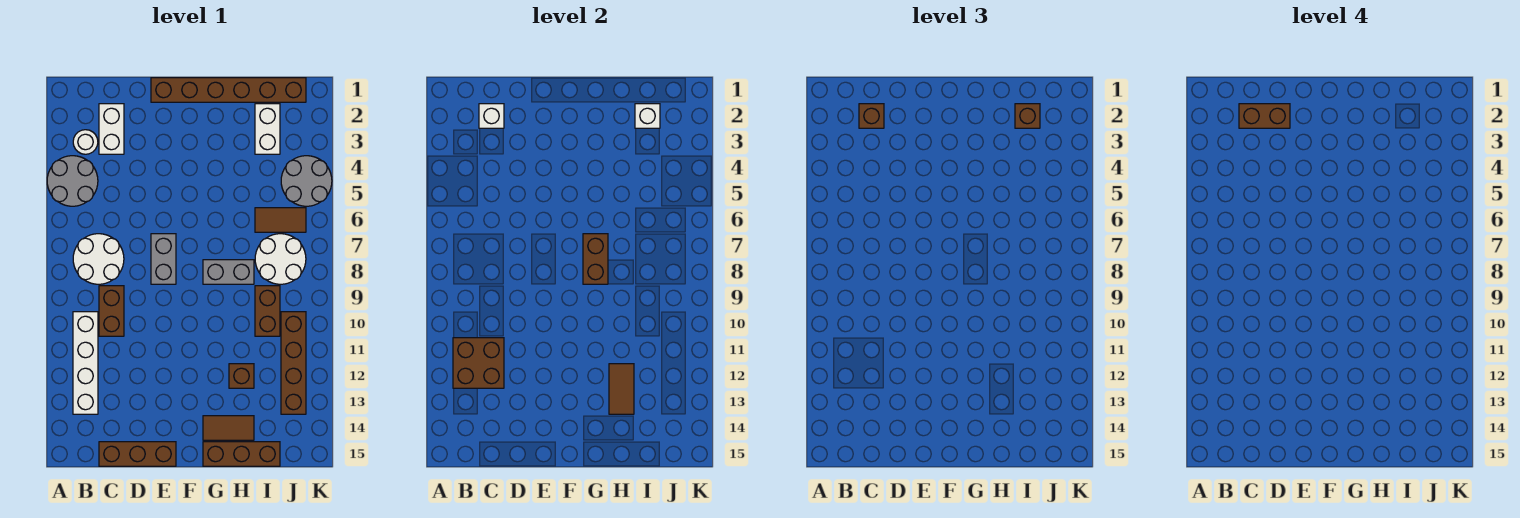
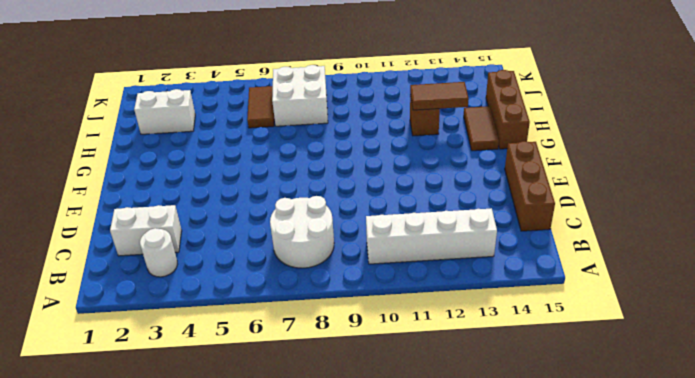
white 2x2 brick [272,65,328,126] -> white 2x2 round brick [255,234,306,284]
none -> grey 2x2 round brick [47,156,98,206]
none -> brown 1x2 brick [99,286,124,336]
none -> brown 1x6 brick [151,78,306,102]

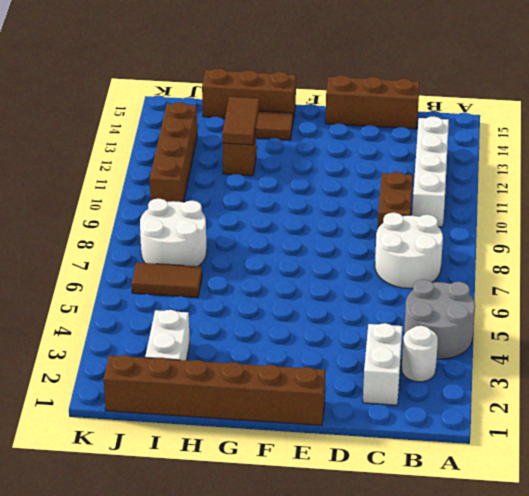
none -> grey 1x2 brick [151,234,176,284]
none -> grey 1x2 brick [203,260,254,284]
none -> brown 1x2 brick [255,286,280,336]

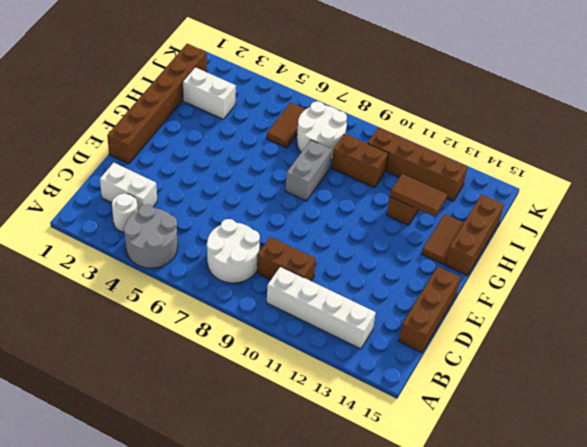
none -> grey 1x2 brick [151,234,176,284]
none -> grey 2x2 round brick [281,156,332,206]
none -> brown 2x2 brick [453,338,504,388]

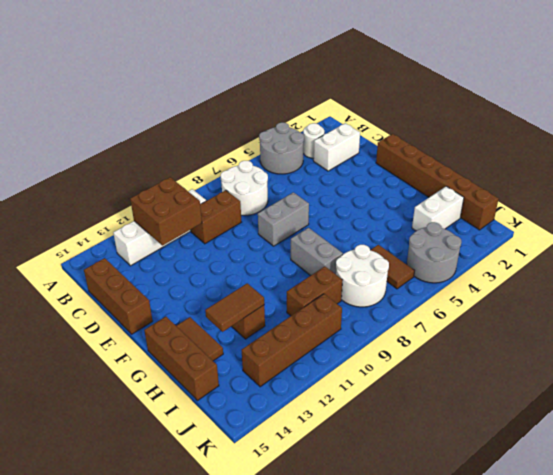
none -> white 1x1 brick [479,104,504,128]
none -> brown 1x2 brick [583,234,608,284]
none -> white 1x1 brick [635,104,660,128]

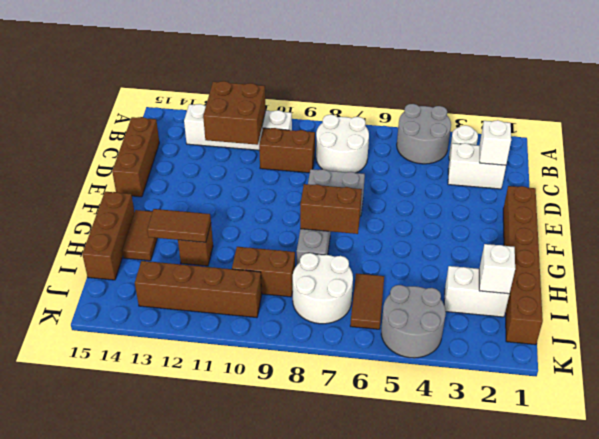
none -> brown 1x1 brick [859,104,884,128]
none -> brown 1x1 brick [1015,104,1040,128]
none -> brown 1x2 brick [1239,104,1290,128]

